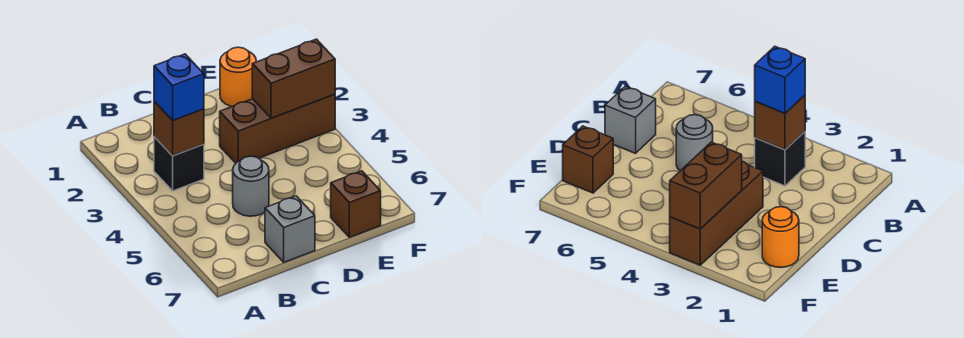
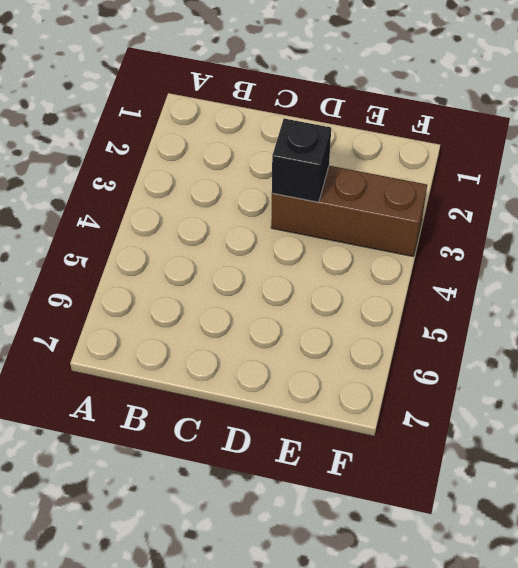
black 1x1 brick [272,118,331,202] -> black 1x1 brick moved to [154,137,204,191]
none -> grey 1x1 round brick [233,156,269,216]
none -> grey 1x1 brick [265,196,315,262]

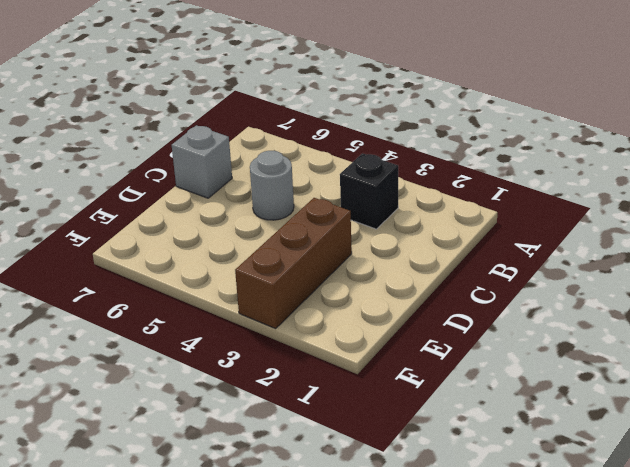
none -> orange 1x1 round brick [220,47,256,107]
none -> brown 1x1 brick [331,171,381,237]

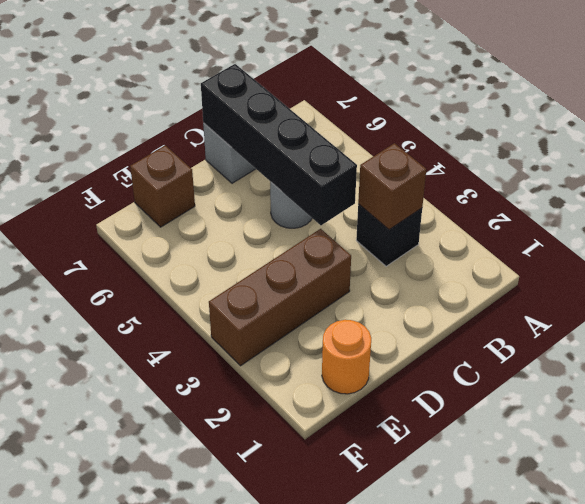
black 1x4 brick [201,64,357,225] -> none
none -> brown 1x2 brick [252,39,335,118]
none -> blue 1x1 brick [154,54,204,121]

